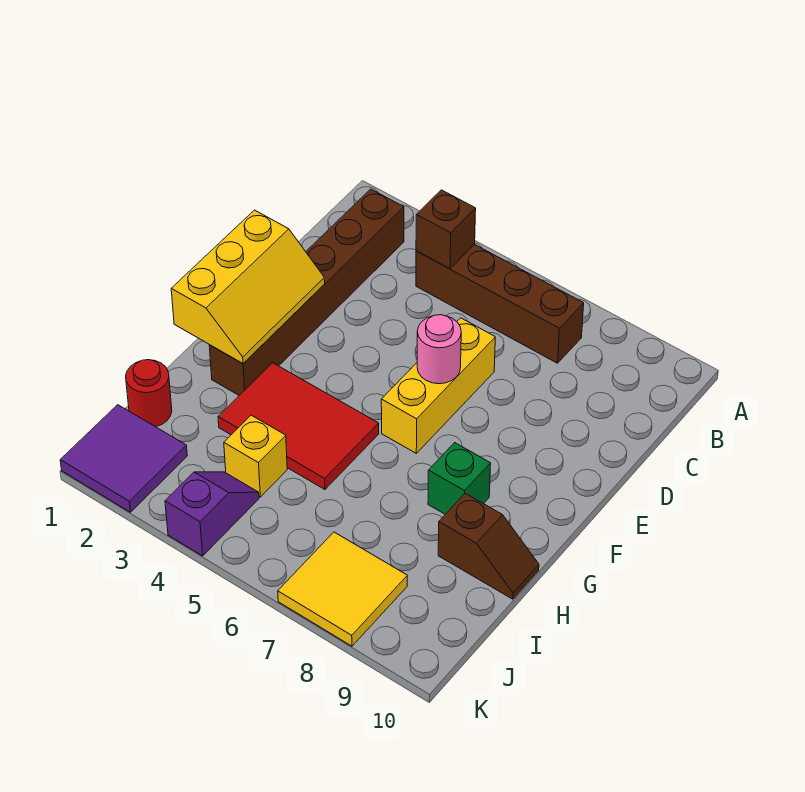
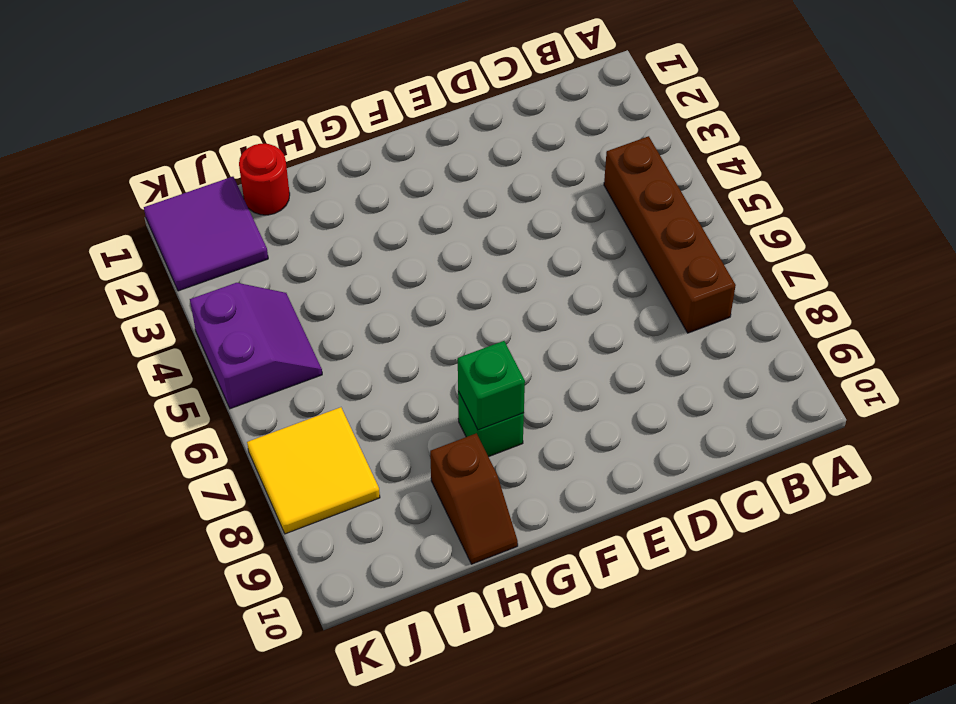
green 1x1 brick [458,341,525,430] -> none
purple 2x2 slope [190,283,322,409] -> purple 1x2 slope [165,472,259,556]
none -> brown 1x6 brick [209,189,404,395]
none -> yellow 1x3 brick [381,318,495,453]
none -> red 2x3 tile [218,363,379,489]

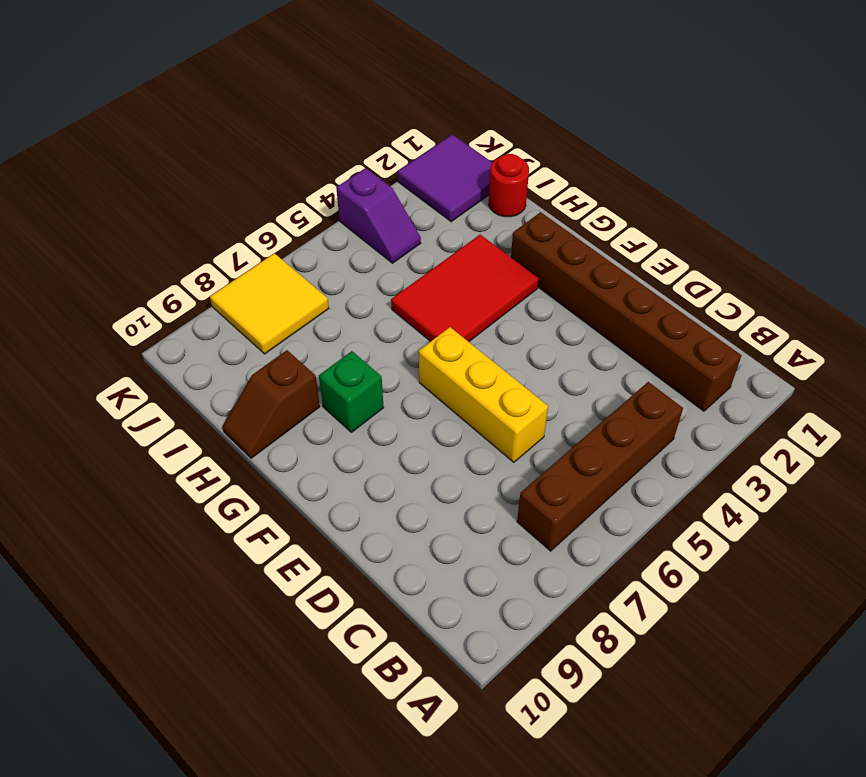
none -> yellow 1x1 brick [224,415,287,497]
none -> brown 1x1 brick [416,190,476,269]
none -> yellow 2x3 slope [171,210,325,364]

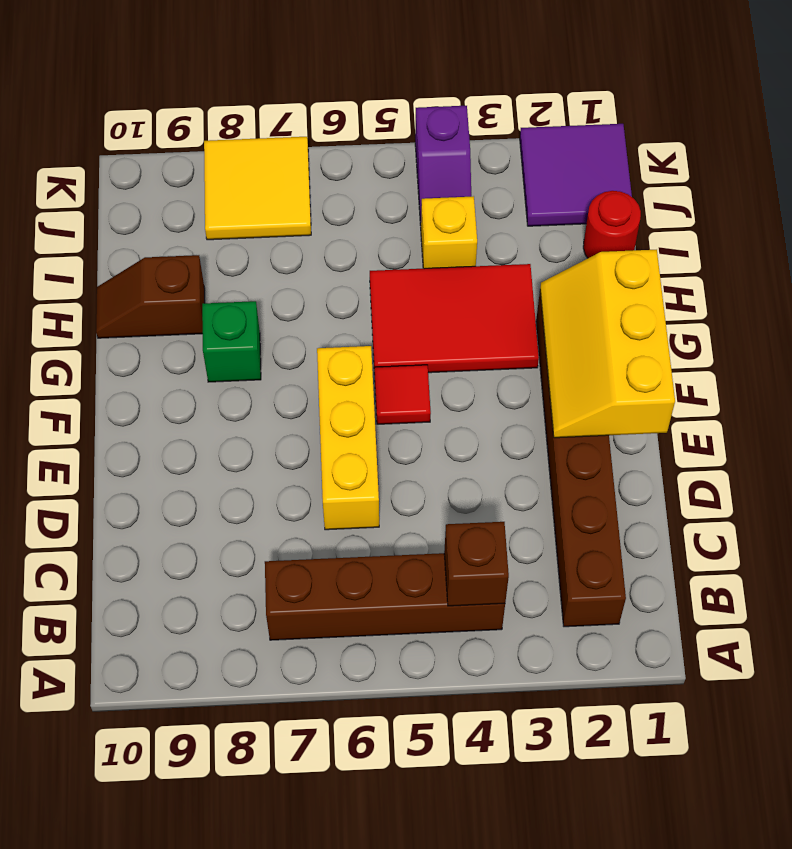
red 1x1 tile [374,365,431,424] -> none
none -> pink 1x1 round brick [417,315,461,384]

